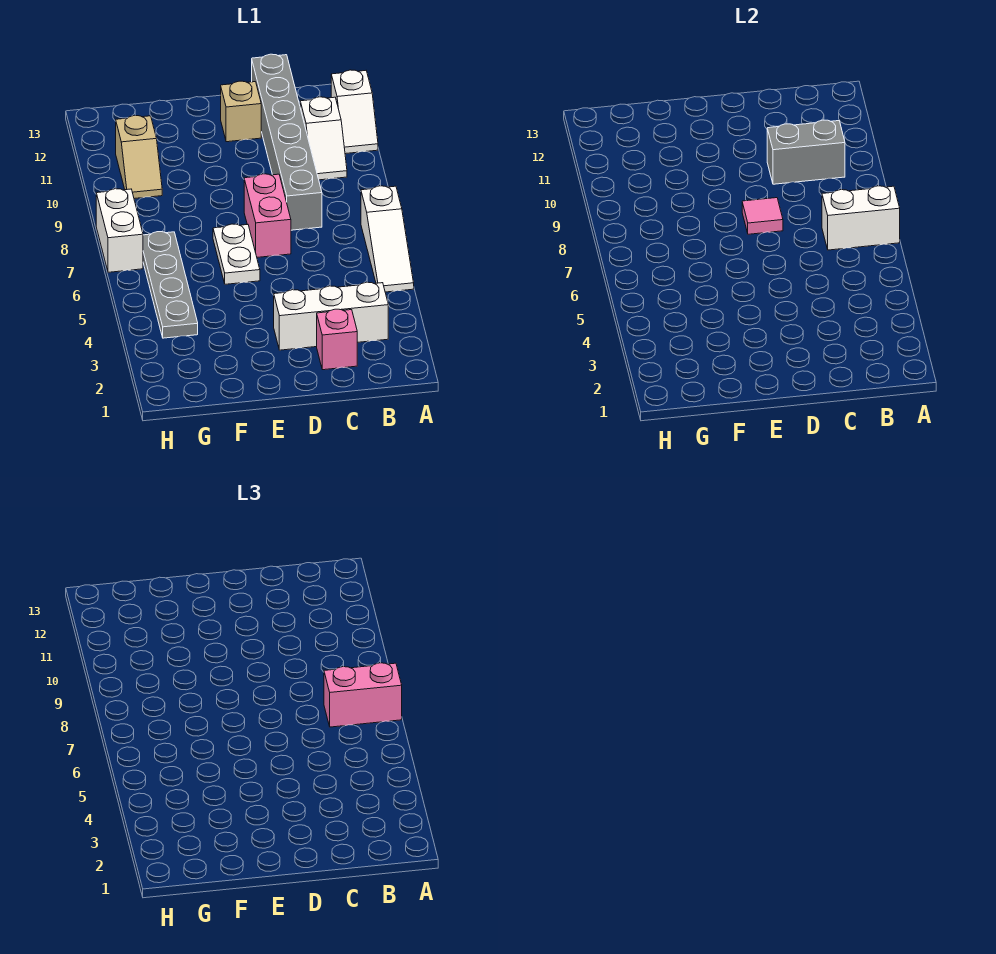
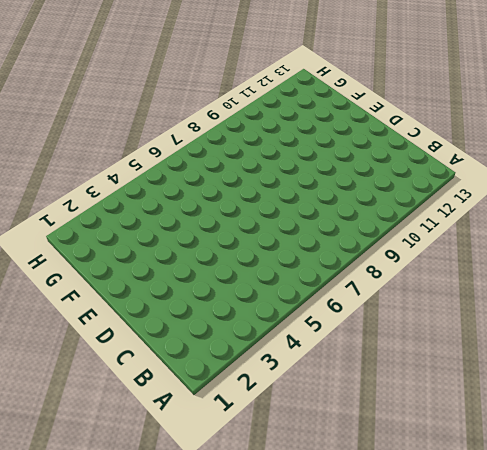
none -> white 1x3 slope [361,186,414,292]
none -> white 1x2 slope [331,70,378,154]
none -> white 1x3 brick [274,282,388,350]

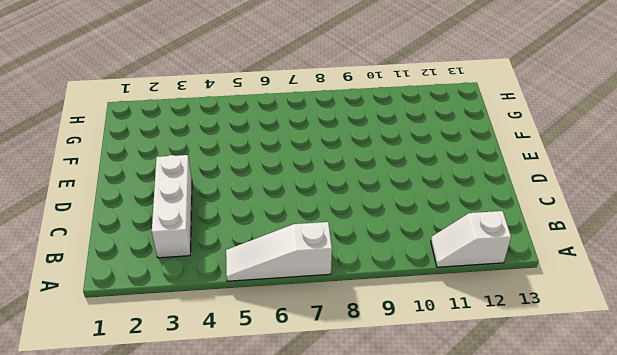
none -> white 1x2 slope [300,97,347,180]
none -> pink 1x1 brick [317,309,357,370]
none -> grey 1x6 brick [252,54,322,230]

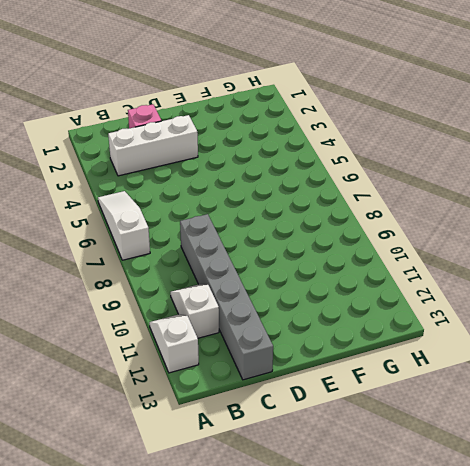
none -> pink 1x2 brick [244,174,291,257]
none -> tan 1x1 brick [221,81,261,142]
none -> white 1x2 plate [213,224,260,284]

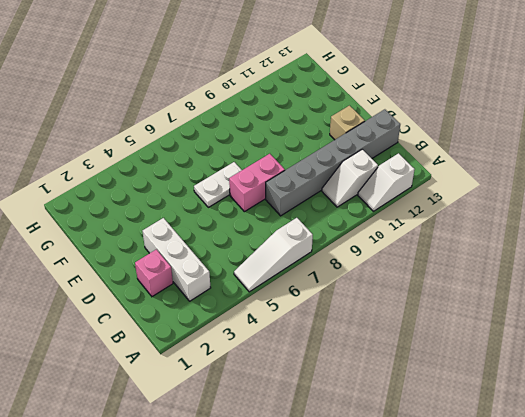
none -> grey 1x4 plate [143,232,198,338]
none -> tan 1x2 slope [116,116,162,199]
none -> white 1x2 brick [96,189,143,272]

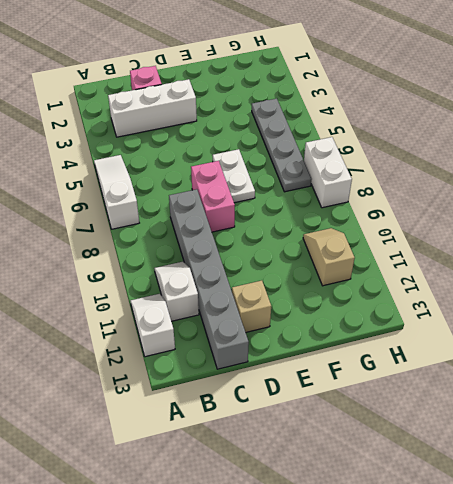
none -> white 1x2 brick [822,186,900,250]
none -> grey 1x2 brick [767,120,845,184]
none -> pink 1x1 tile [742,198,783,234]

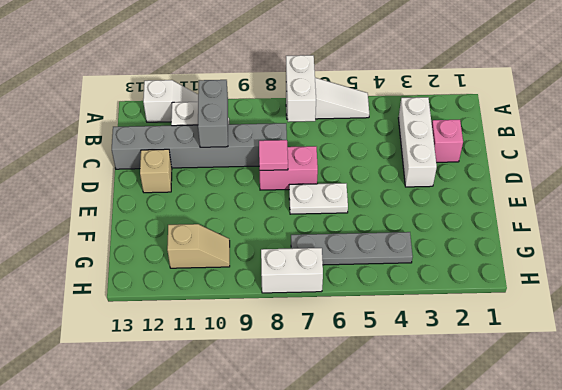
none -> pink 1x2 brick [324,663,402,727]

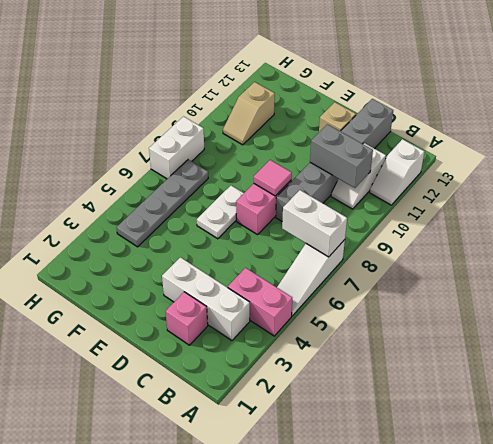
pink 1x2 brick [228,268,292,336] -> pink 1x2 brick moved to [324,663,402,727]

